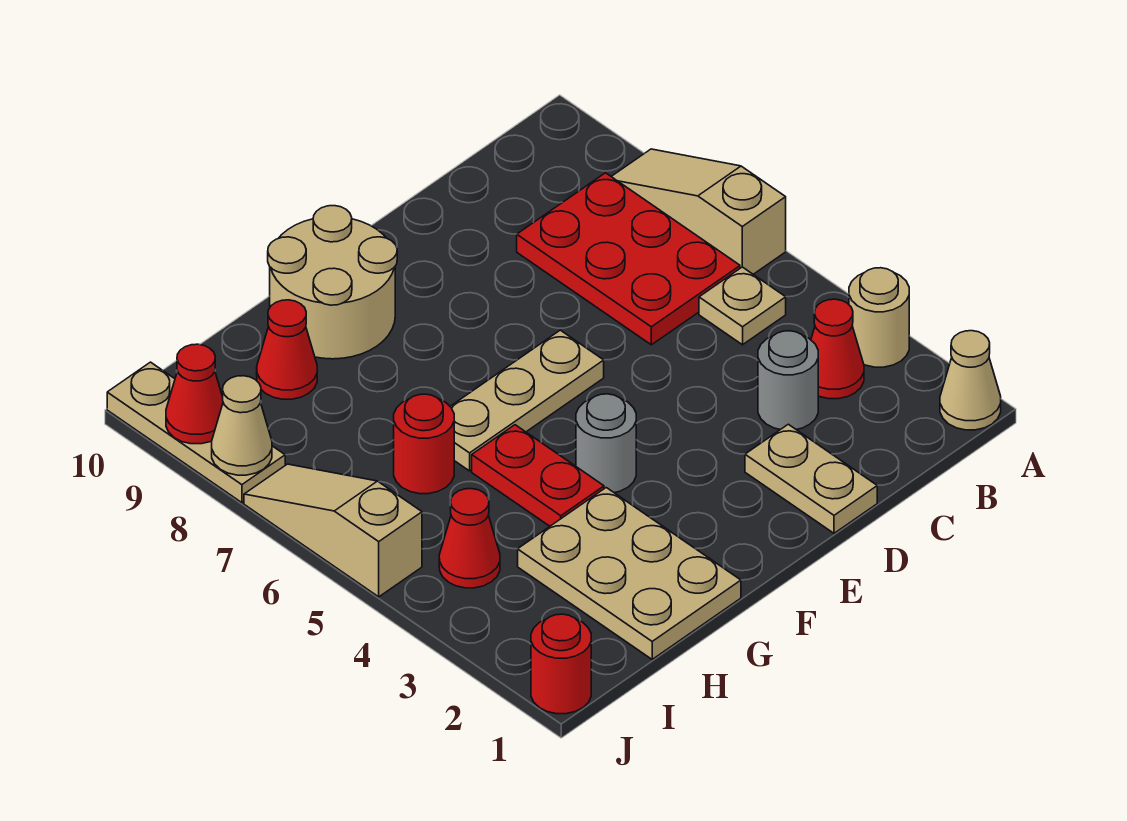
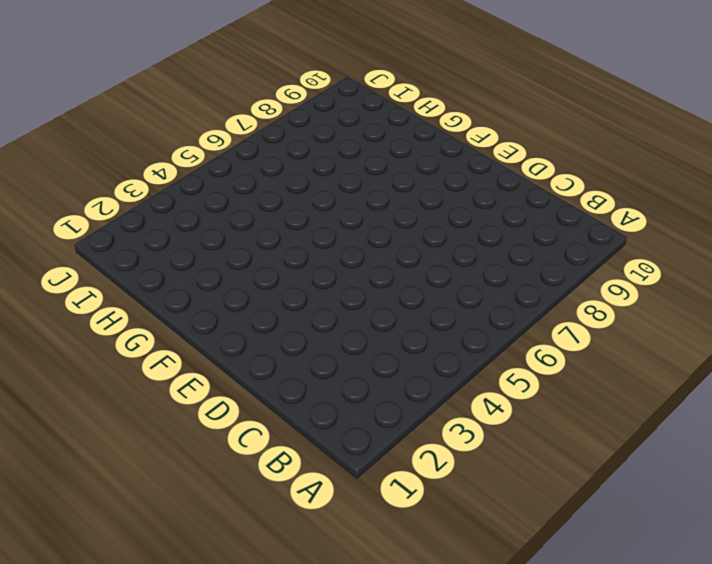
none -> tan 1x1 cone [940,331,1001,430]
none -> tan 1x1 round brick [849,268,909,367]
none -> tan 1x3 slope [611,149,786,274]

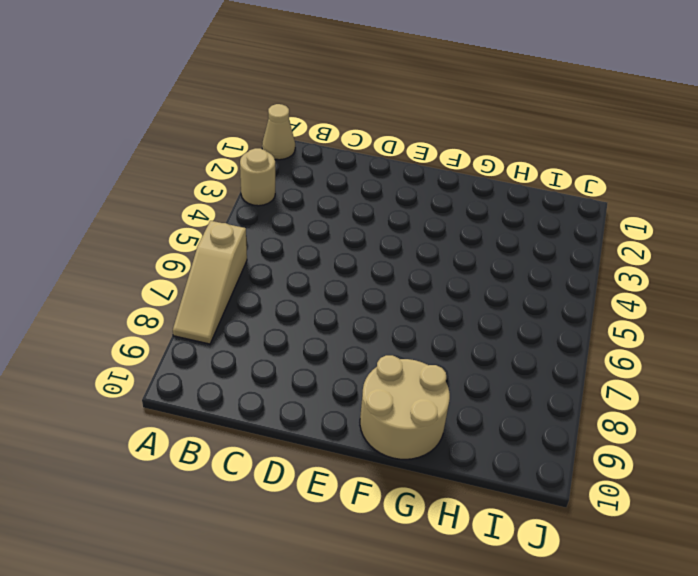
none -> red 1x1 cone [811,299,864,399]
none -> tan 1x1 plate [699,267,786,345]
none -> red 2x3 plate [517,173,740,345]

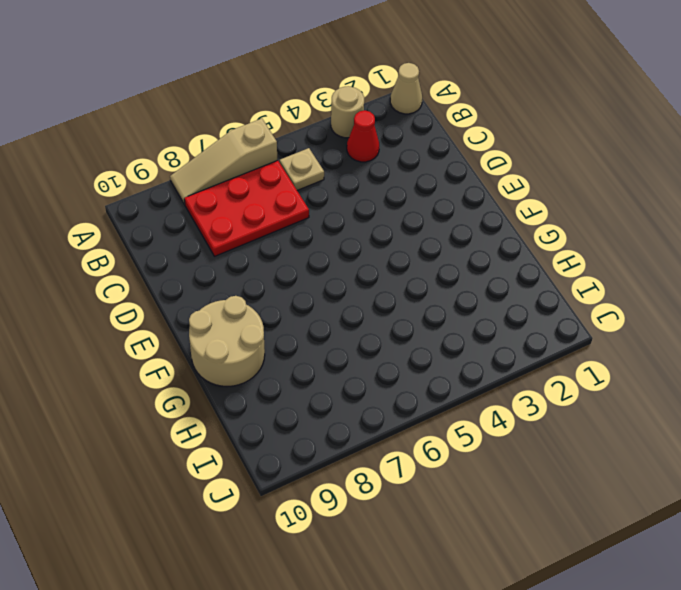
none -> grey 1x1 round brick [758,331,818,430]
none -> tan 1x2 plate [745,424,877,533]
none -> tan 1x3 plate [450,330,604,471]

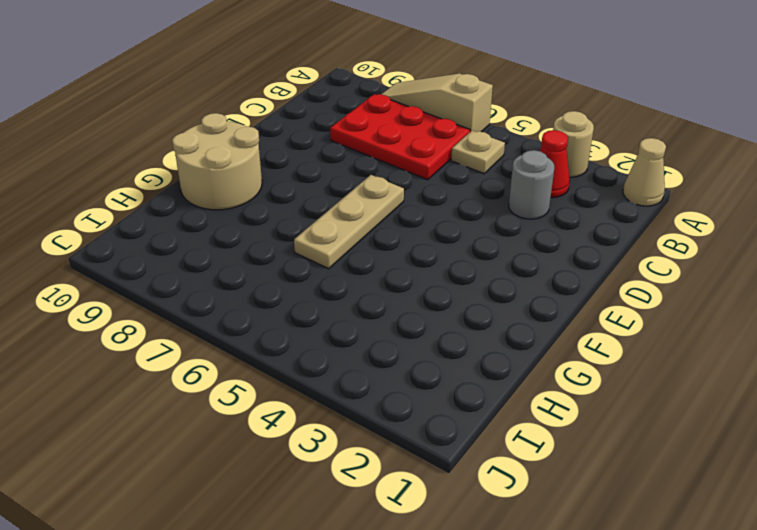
none -> tan 1x2 plate [745,424,877,533]
none -> grey 1x1 round brick [576,394,636,493]
none -> tan 2x3 plate [518,488,741,659]

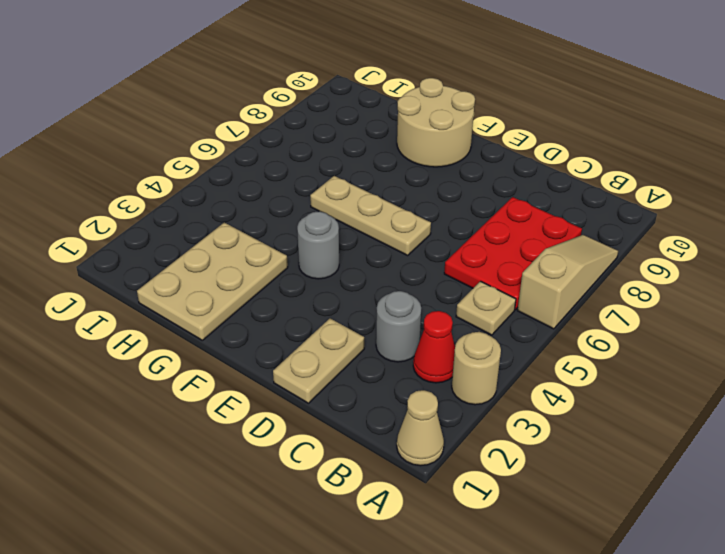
none -> red 1x2 plate [472,425,604,526]
none -> red 1x1 round brick [394,394,454,494]
none -> red 1x1 cone [257,300,317,399]

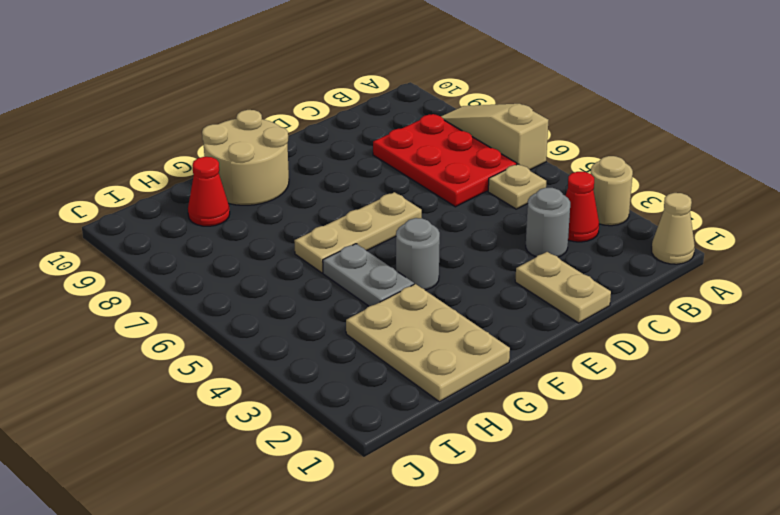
grey 1x2 plate [323,244,414,306] -> red 1x2 plate [472,425,604,526]
none -> red 1x1 round brick [394,394,454,494]
none -> red 1x1 cone [439,489,500,588]
none -> red 1x1 round brick [531,614,591,714]

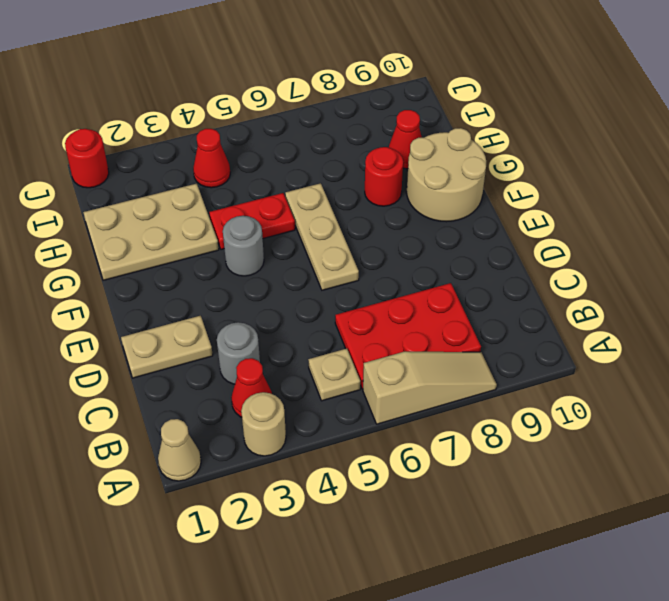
red 1x1 round brick [365,147,403,206] -> red 1x1 round brick moved to [394,394,454,494]
none -> tan 1x3 slope [244,464,422,597]
none -> tan 1x3 plate [107,362,285,503]
none -> tan 1x1 cone [212,376,272,475]

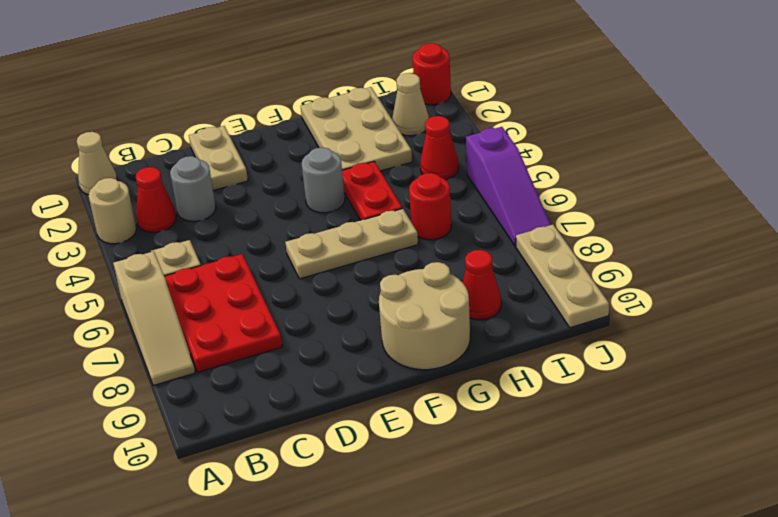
tan 1x1 cone [392,73,429,136] -> tan 1x1 cone moved to [212,376,272,475]
purple 1x3 slope [466,127,551,246] -> tan 1x3 slope [244,464,422,597]
none -> red 1x1 cone [166,344,223,444]

